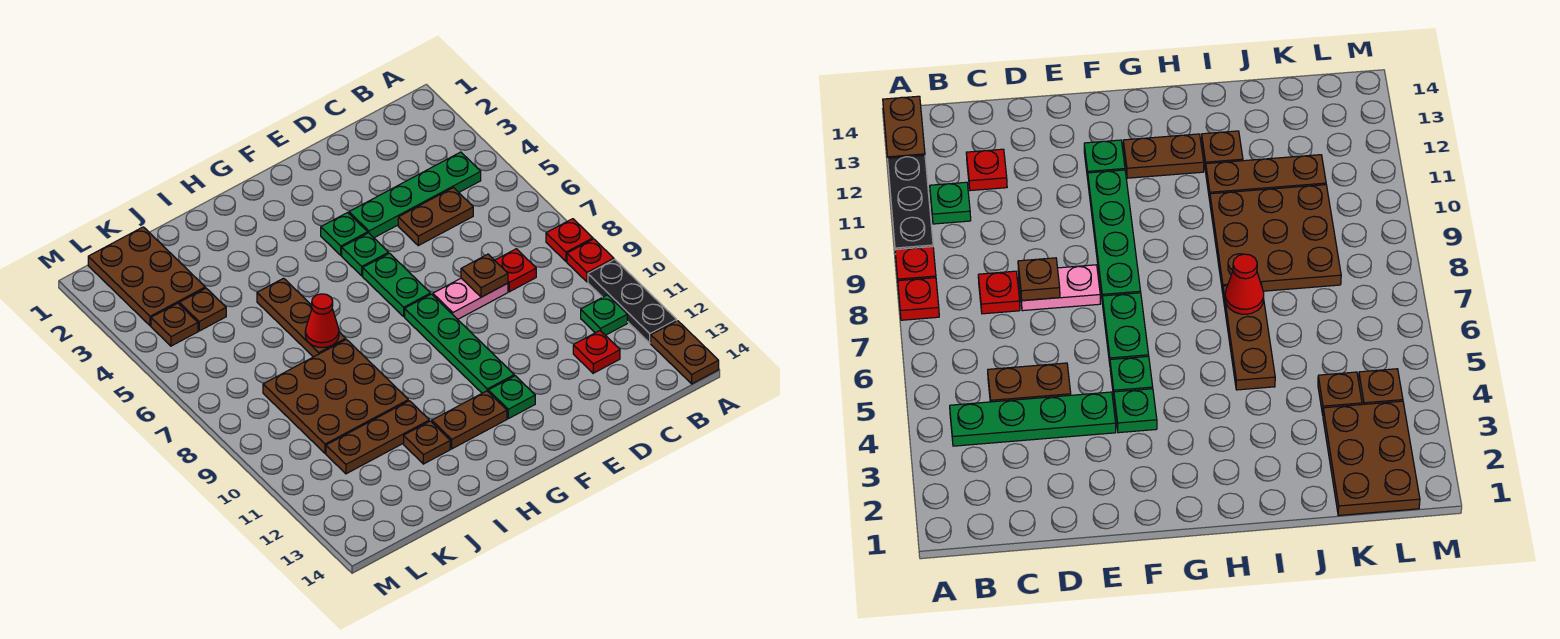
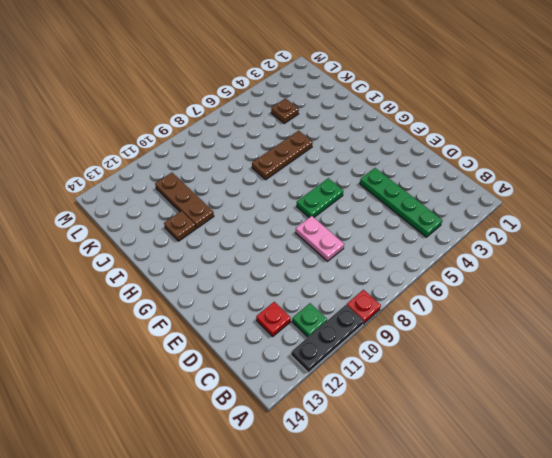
none -> red 1x1 plate [546,219,593,261]
none -> brown 1x2 plate [651,321,719,384]
none -> brown 1x2 plate [398,188,473,246]

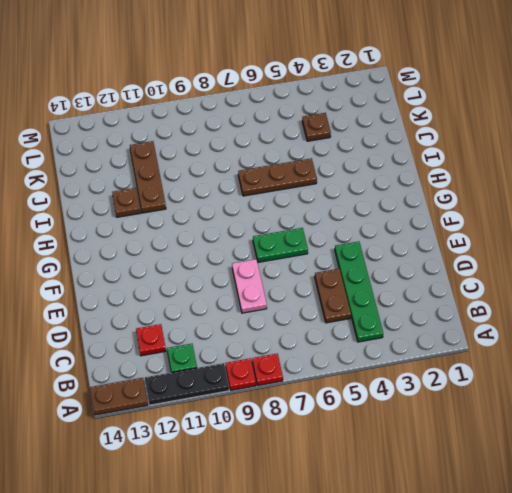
none -> red 1x1 plate [495,249,536,292]
none -> green 1x1 plate [321,213,368,255]
none -> green 1x1 plate [342,233,389,276]

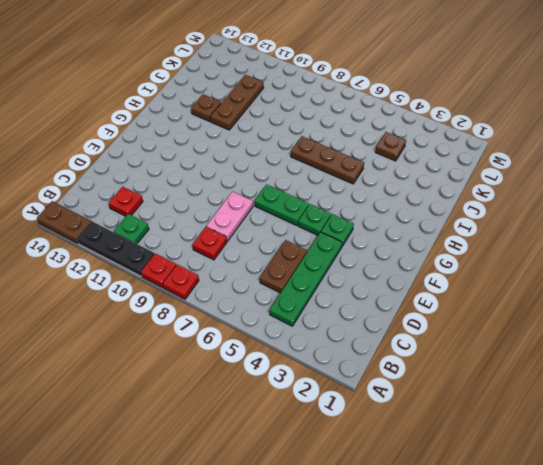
none -> green 1x4 plate [405,294,514,393]
none -> green 1x1 plate [488,376,535,419]
none -> brown 1x2 plate [432,391,507,449]

